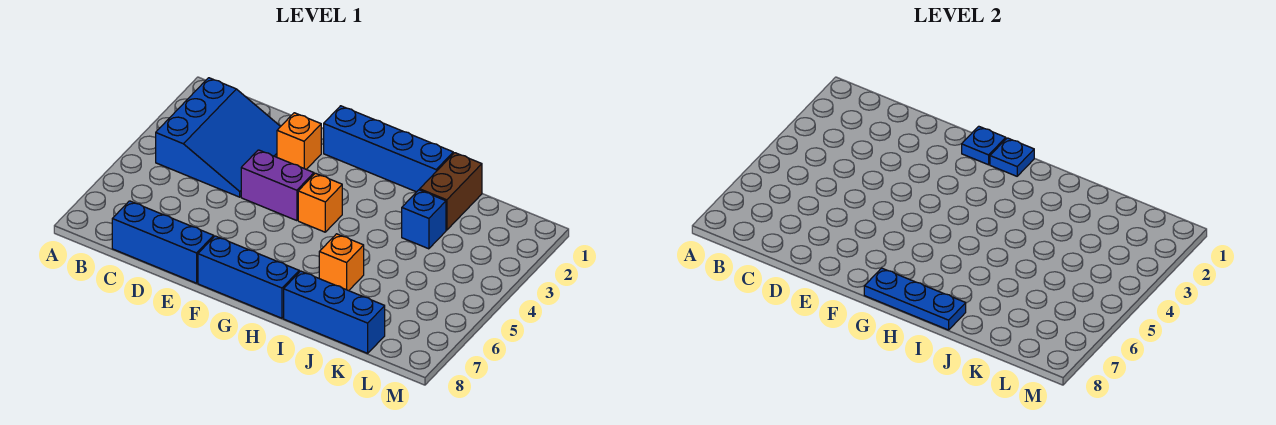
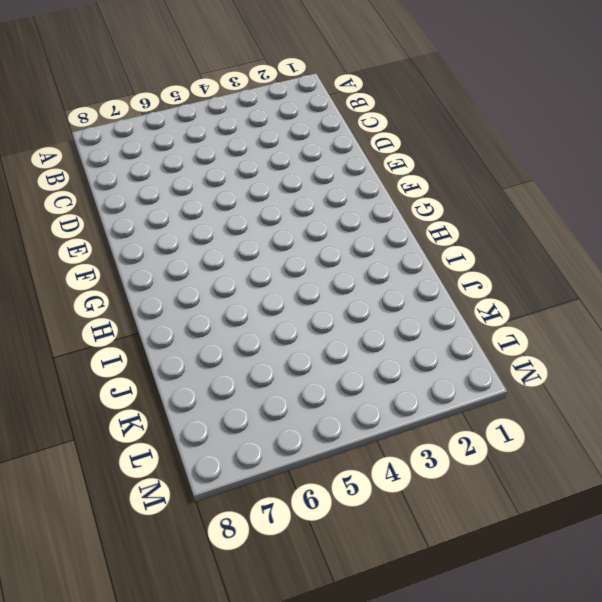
none -> blue 3x3 slope [156,78,281,197]
none -> blue 1x3 brick [112,201,214,283]
none -> orange 1x1 brick [277,113,321,169]

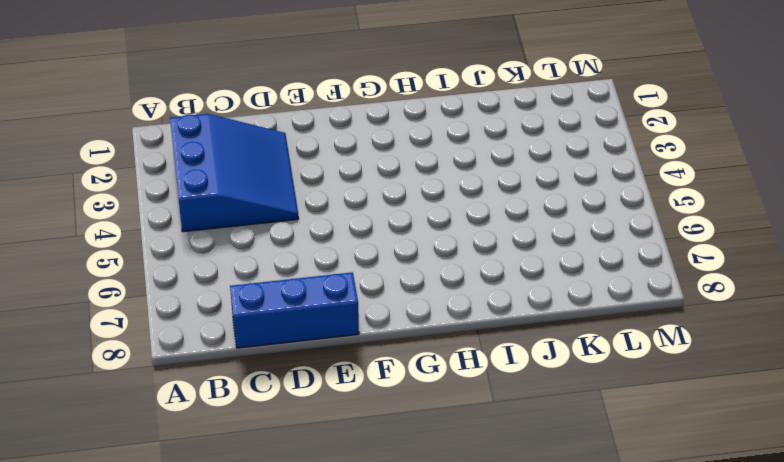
none -> orange 1x1 brick [277,113,321,169]
none -> purple 1x2 brick [241,150,314,221]
none -> blue 1x4 brick [323,106,453,192]

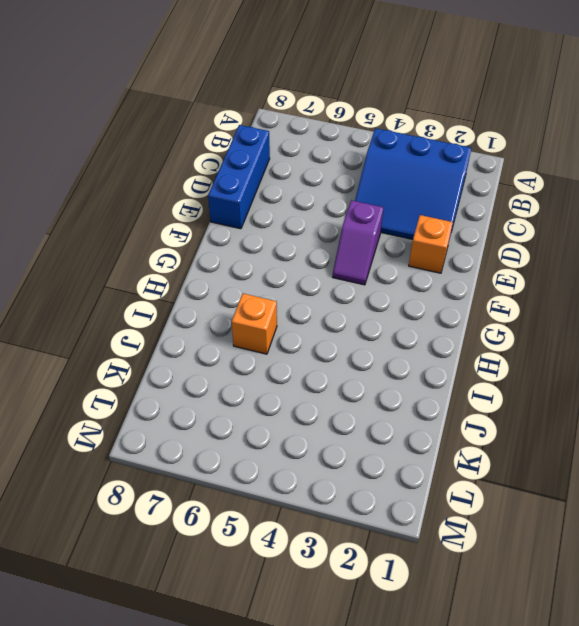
purple 1x2 slope [333,200,383,285] -> purple 1x2 brick [241,150,314,221]
none -> blue 1x4 brick [323,106,453,192]
none -> blue 1x3 brick [198,236,299,318]
none -> orange 1x1 brick [298,173,342,232]

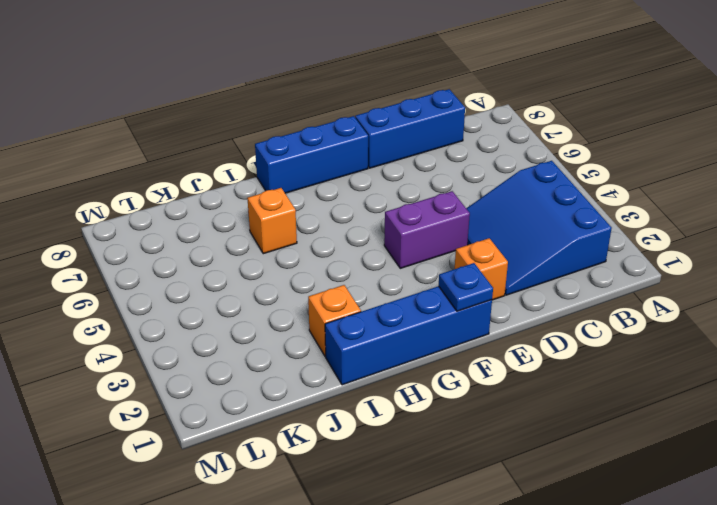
orange 1x1 brick [308,285,361,356] -> orange 1x1 brick moved to [298,173,342,232]
none -> blue 1x3 brick [284,271,385,353]
none -> brown 1x2 brick [420,153,482,230]
none -> blue 1x1 brick [402,190,446,249]

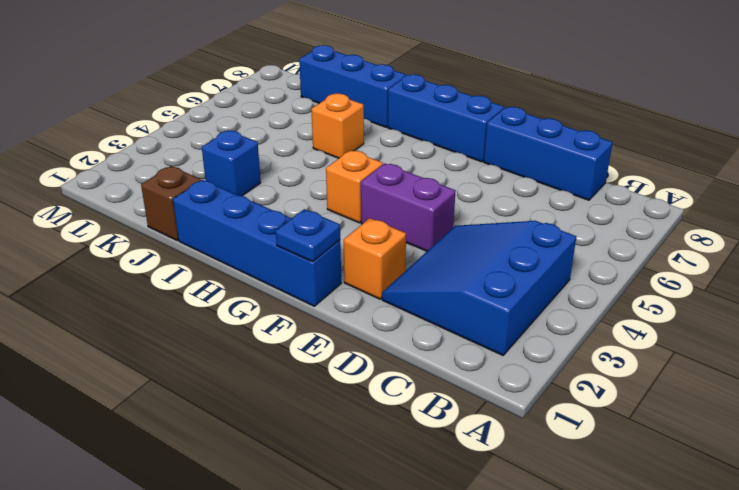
brown 1x1 brick [141,166,201,240] -> brown 1x2 brick [420,153,482,230]
none -> blue 1x1 plate [990,138,1034,176]
none -> blue 1x3 plate [864,268,966,330]

